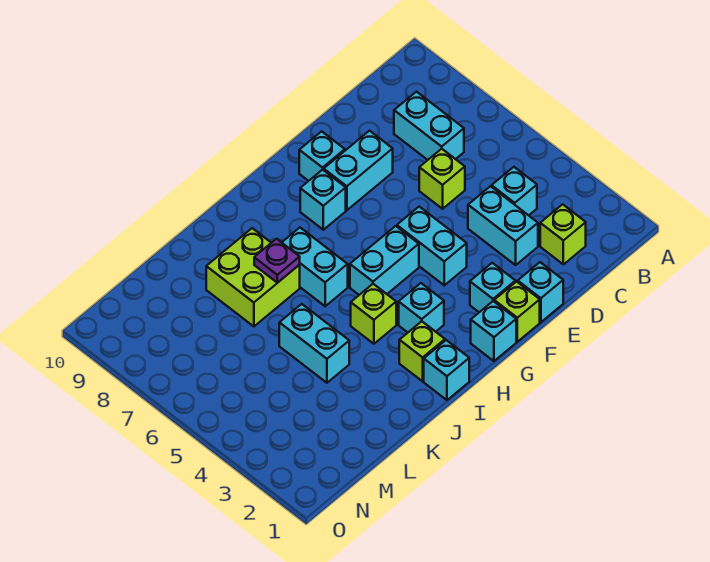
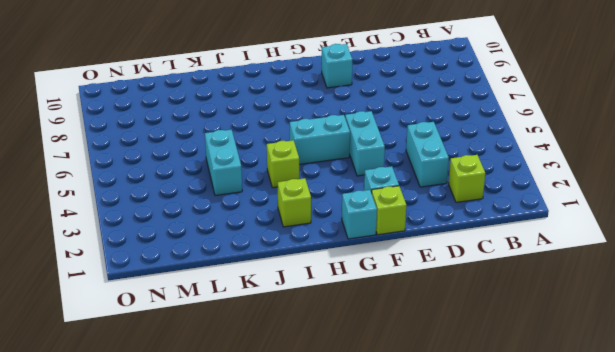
none -> cyan 1x1 brick [492,167,537,215]
none -> cyan 1x2 brick [394,92,464,160]
none -> lime 1x1 brick [419,149,465,209]

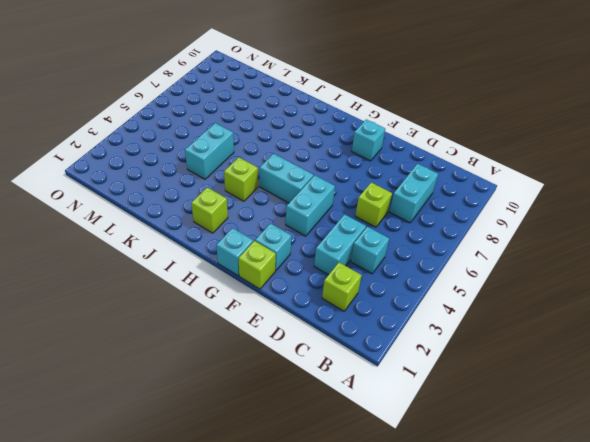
none -> cyan 1x1 brick [518,262,563,322]
none -> cyan 1x2 brick [324,131,393,210]
none -> cyan 1x1 brick [300,170,346,230]

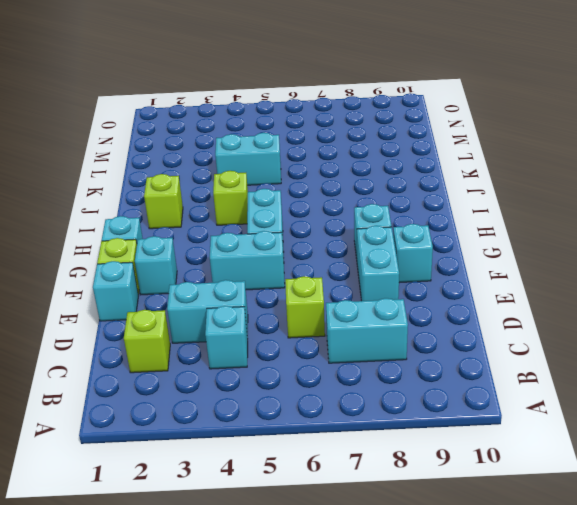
none -> cyan 1x1 brick [399,283,444,332]
none -> cyan 1x1 brick [424,340,469,400]
none -> cyan 1x2 brick [282,228,348,306]

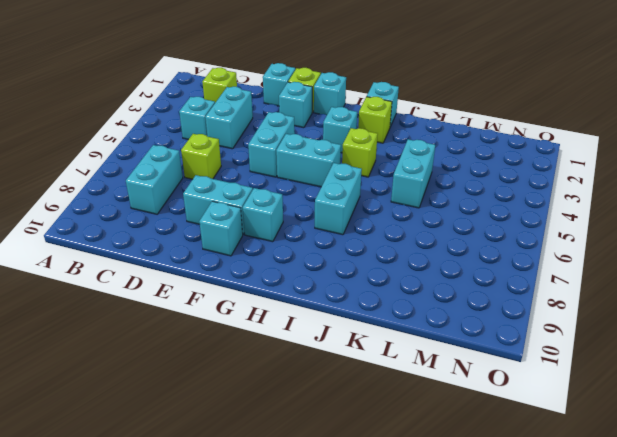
none -> lime 2x2 brick [206,228,300,326]
none -> purple 1x1 plate [254,239,300,283]

